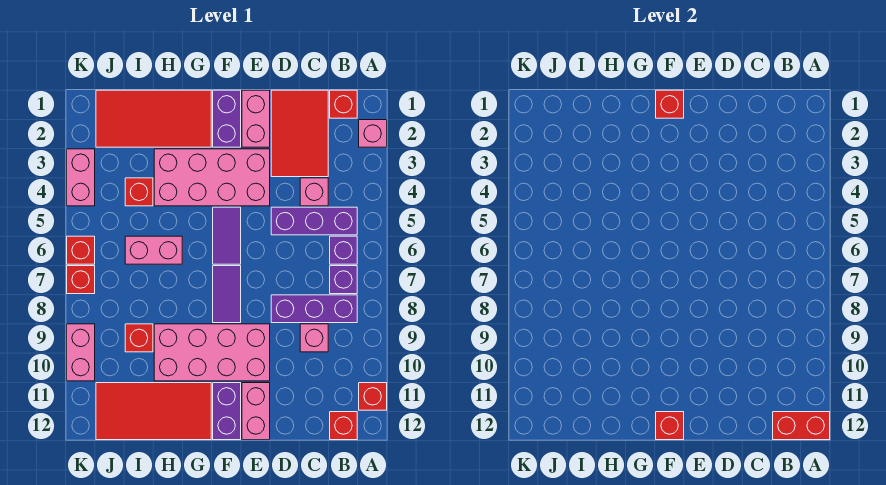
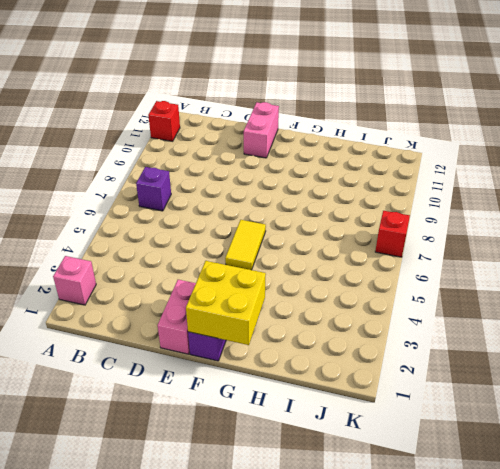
yellow 2x2 brick [186,261,266,345] -> red 1x1 brick [656,90,684,118]
yellow 1x2 tile [225,220,266,270] -> purple 1x2 tile [213,207,241,264]
none -> red 1x1 brick [330,90,357,118]
none -> purple 1x3 brick [271,207,357,235]
none -> purple 1x1 brick [330,236,357,264]
none -> purple 1x3 brick [271,295,357,323]

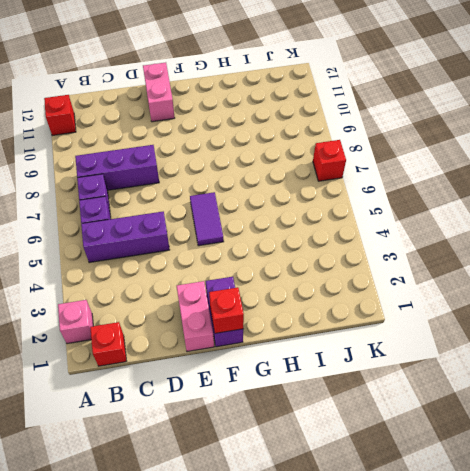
none -> red 1x1 brick [330,412,357,440]
none -> red 2x3 tile [271,90,328,177]
none -> pink 1x1 brick [300,178,328,206]
none -> pink 1x1 brick [300,324,328,352]

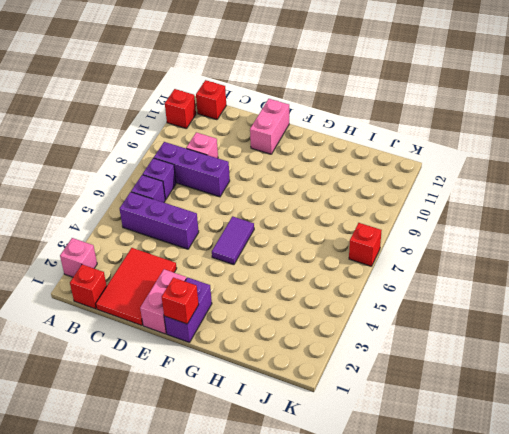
none -> pink 1x1 brick [300,178,328,206]
none -> pink 2x4 brick [154,149,270,206]
none -> pink 2x4 brick [154,324,270,381]
none -> purple 1x2 tile [213,266,241,323]

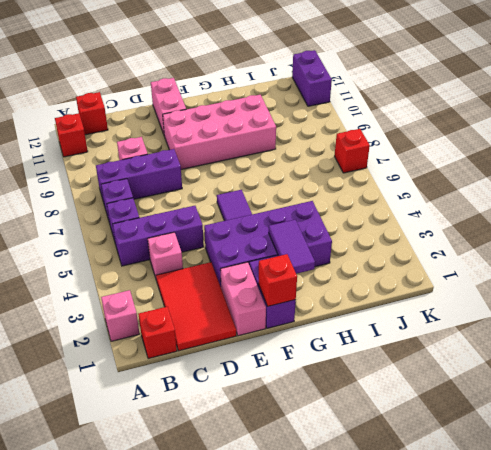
purple 2x4 brick [204,201,332,286] -> pink 2x4 brick [154,149,270,206]
purple 1x2 tile [269,220,315,274] -> purple 1x2 tile moved to [213,266,241,323]
purple 1x2 brick [292,50,332,106] -> purple 1x2 brick moved to [213,383,241,440]
none -> red 2x4 tile [96,90,211,147]
none -> red 2x4 tile [96,383,211,440]
none -> pink 1x2 brick [125,236,182,264]
none -> red 1x1 brick [125,178,153,206]

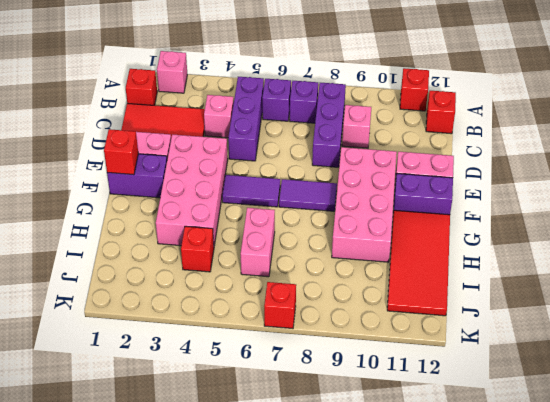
none -> red 2x4 tile [96,90,211,147]
none -> red 1x1 brick [125,324,153,352]
none -> pink 1x2 brick [67,149,95,206]
none -> red 1x1 brick [67,236,95,264]

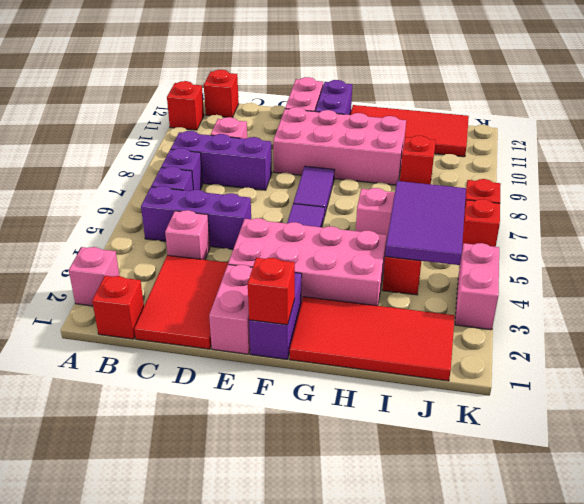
purple 2x3 tile [385,181,466,265] -> none
none -> pink 1x2 brick [67,324,95,381]
none -> red 1x2 brick [773,412,830,440]
none -> red 1x1 brick [656,412,684,440]

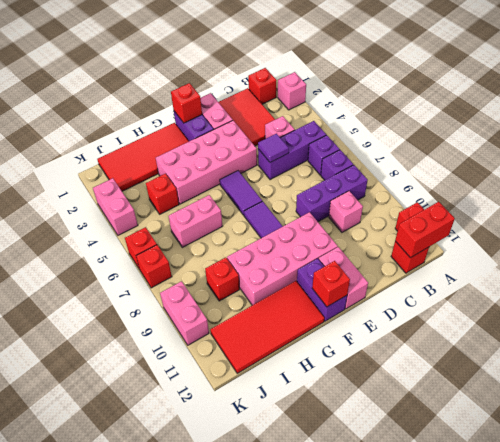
purple 1x1 tile [258,134,289,162] -> none

